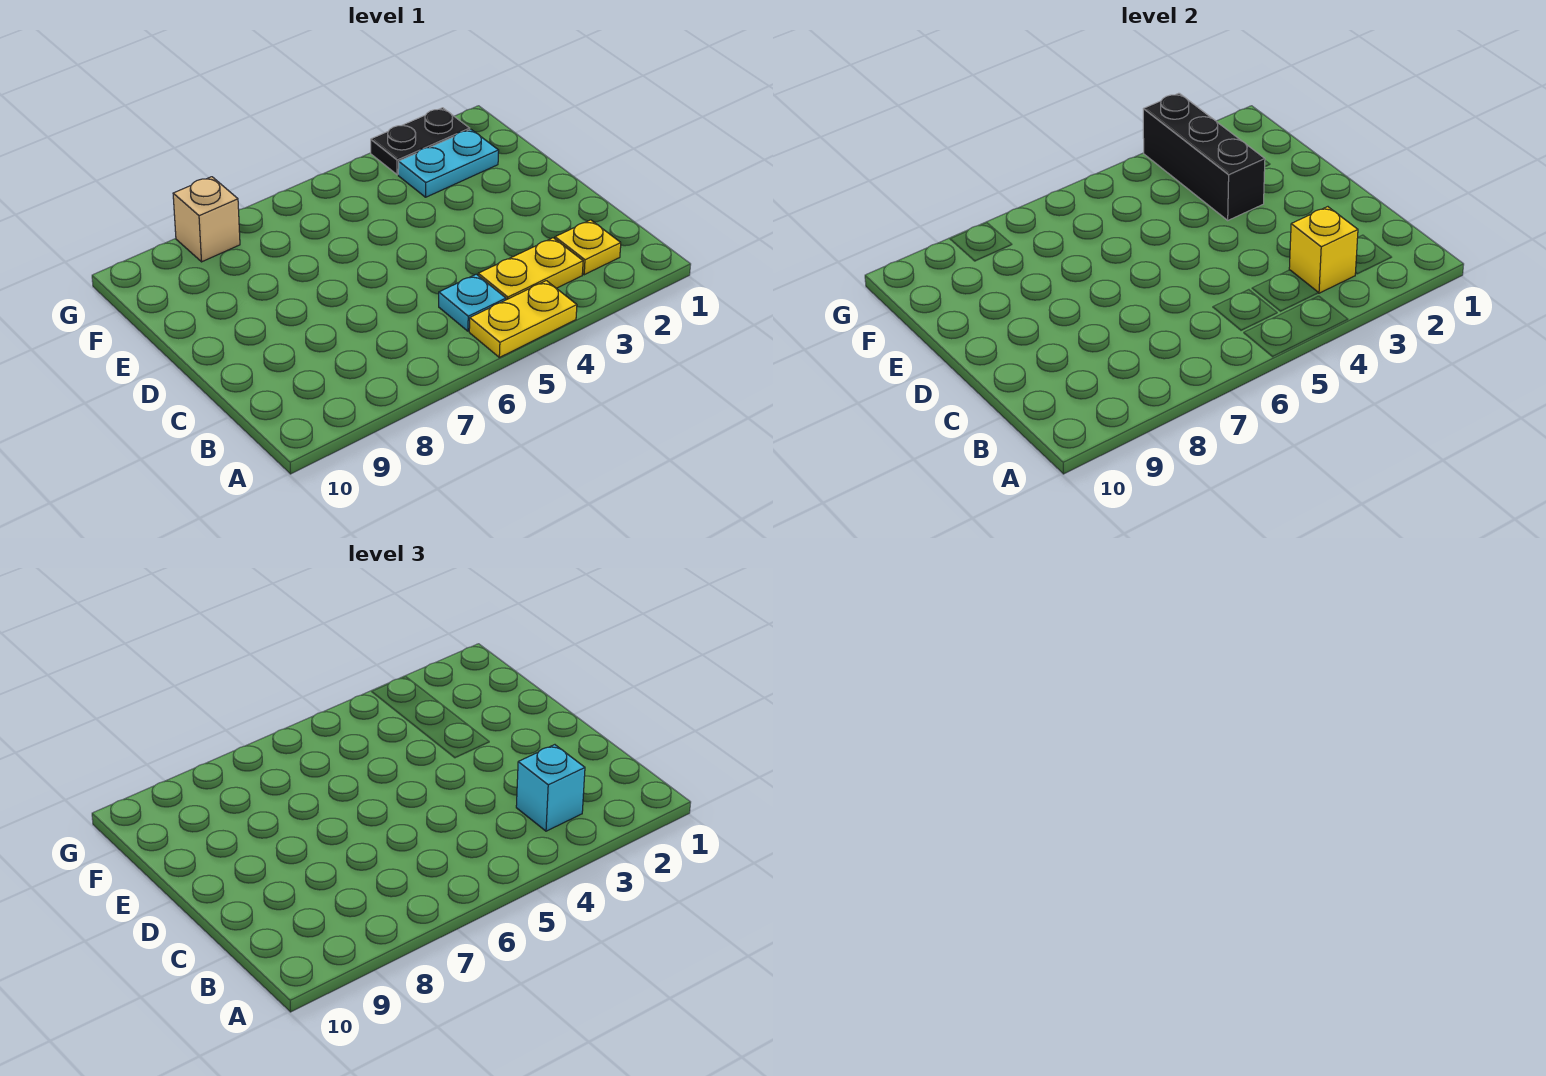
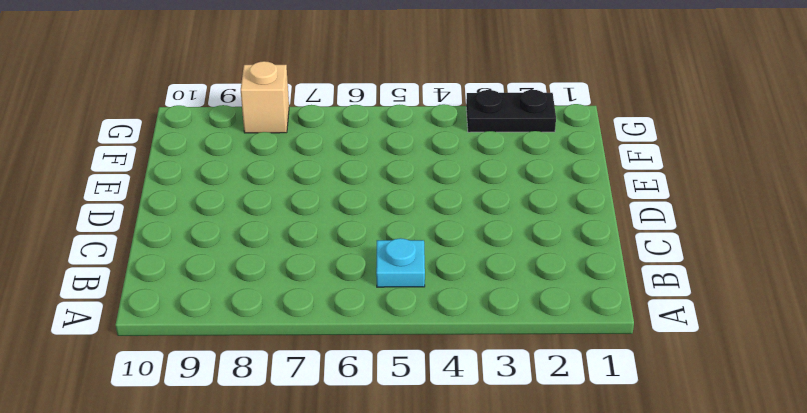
none -> yellow 1x2 plate [469,281,577,357]
none -> yellow 1x1 plate [555,220,621,275]

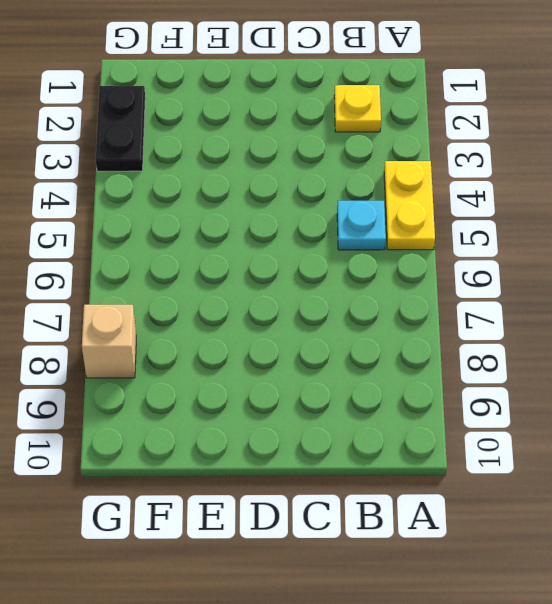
none -> yellow 1x2 plate [478,238,583,300]
none -> cyan 1x2 plate [398,129,499,197]

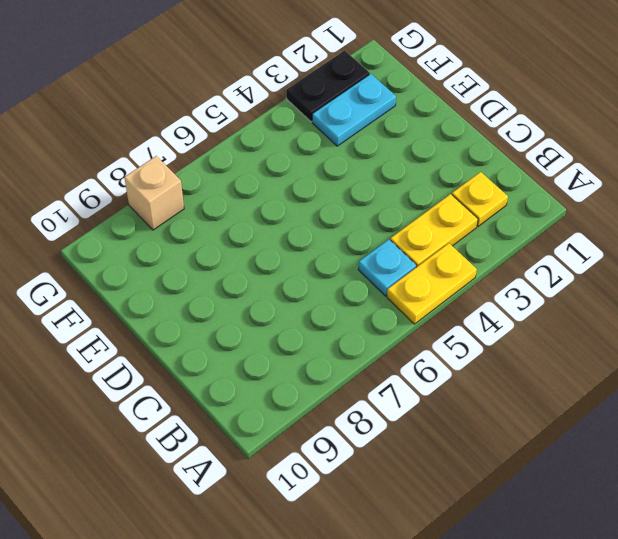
none -> yellow 1x1 brick [1289,207,1358,293]
none -> black 1x3 brick [1143,93,1265,220]

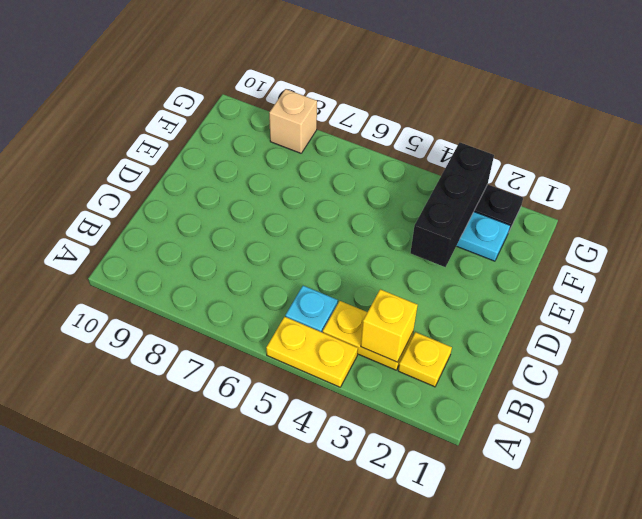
none -> cyan 1x1 brick [516,745,585,831]

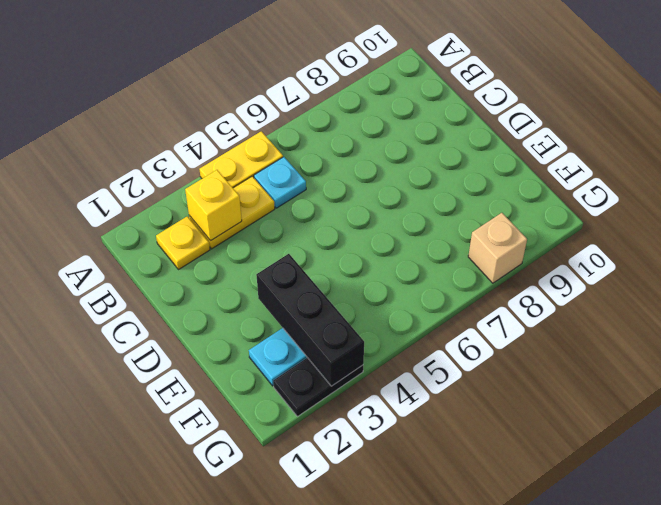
none -> cyan 1x1 brick [516,745,585,831]

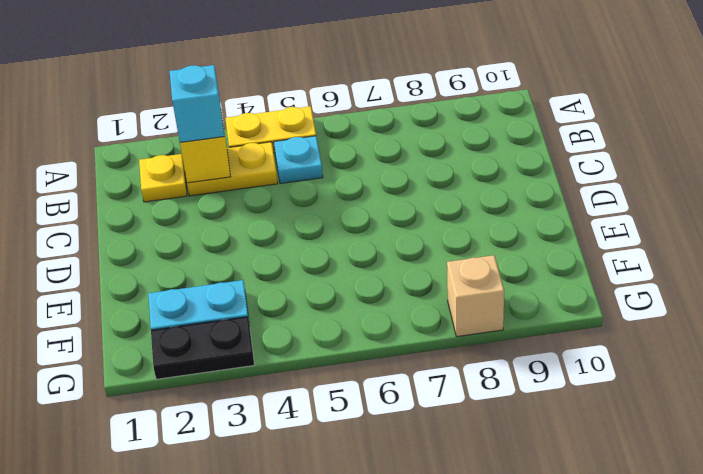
none -> black 1x3 brick [1143,93,1265,220]

